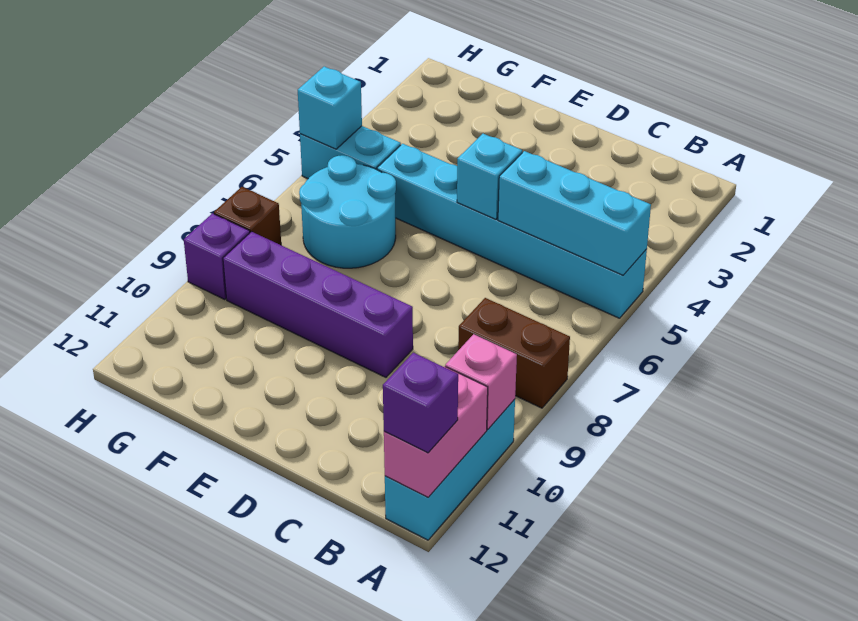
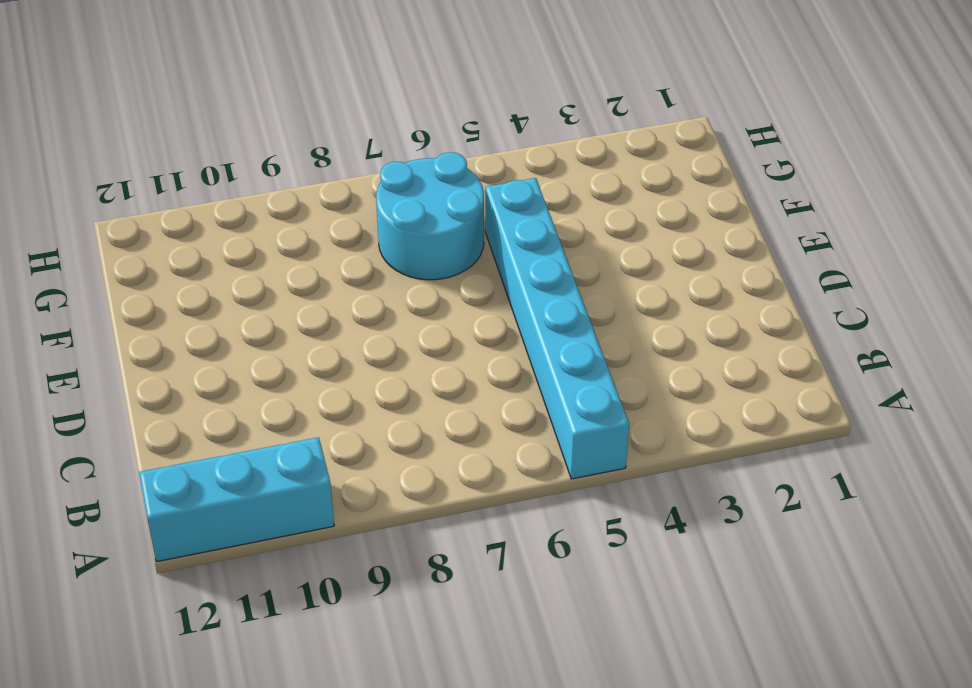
none -> brown 1x2 brick [458,298,570,408]
none -> purple 1x4 brick [223,232,413,377]
none -> cyan 1x2 brick [300,126,401,179]

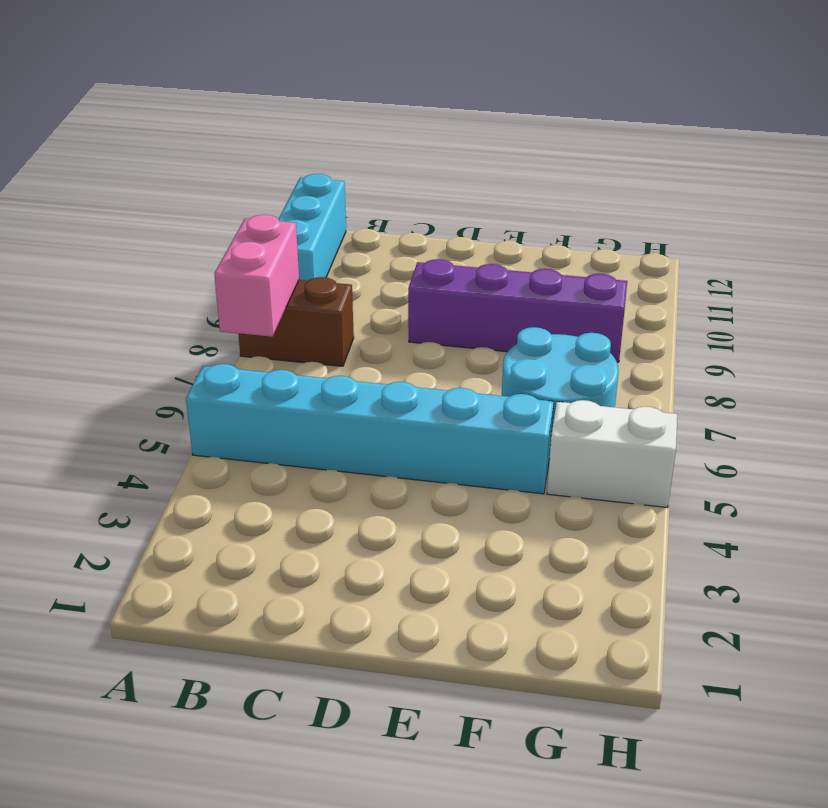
pink 1x2 brick [214,215,299,337] -> pink 1x2 brick moved to [384,366,488,497]
white 1x2 brick [547,400,677,508] -> cyan 1x2 brick [300,126,401,179]
none -> brown 1x1 brick [214,187,281,245]
none -> purple 1x1 brick [184,213,250,299]
none -> cyan 1x3 brick [498,151,651,275]

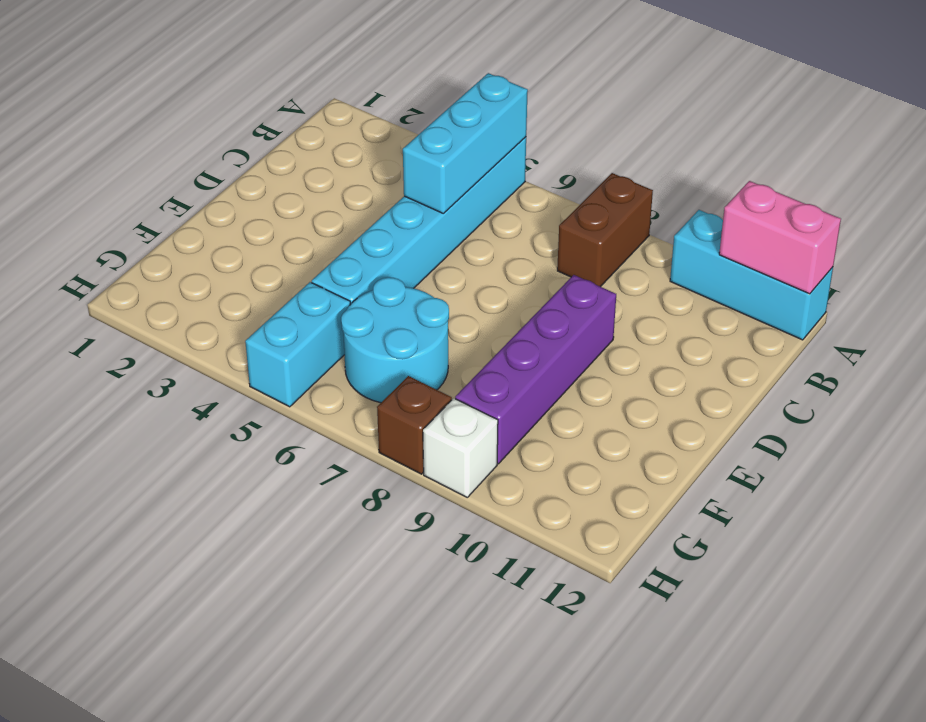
white 1x1 brick [423,398,498,497] -> purple 1x1 brick [184,213,250,299]
none -> pink 1x1 brick [445,334,517,429]
none -> cyan 1x1 brick [457,134,522,219]
none -> cyan 1x1 brick [298,66,362,149]

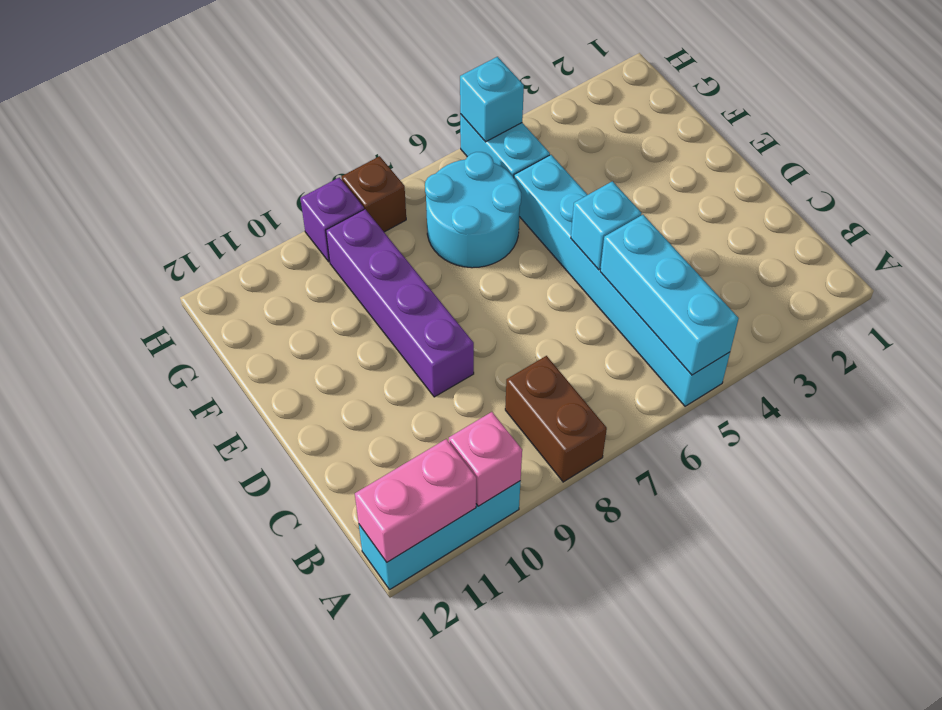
none -> purple 1x1 brick [383,353,458,453]

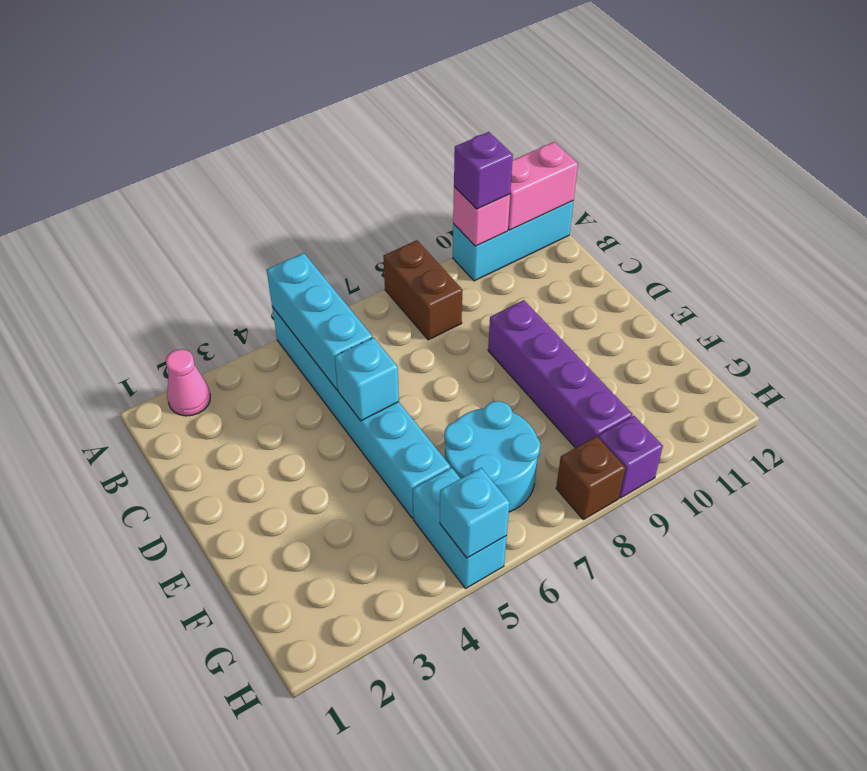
pink 1x1 cone [166,349,210,416] -> none
purple 1x1 brick [454,132,513,209] -> purple 1x1 brick moved to [383,353,458,453]

